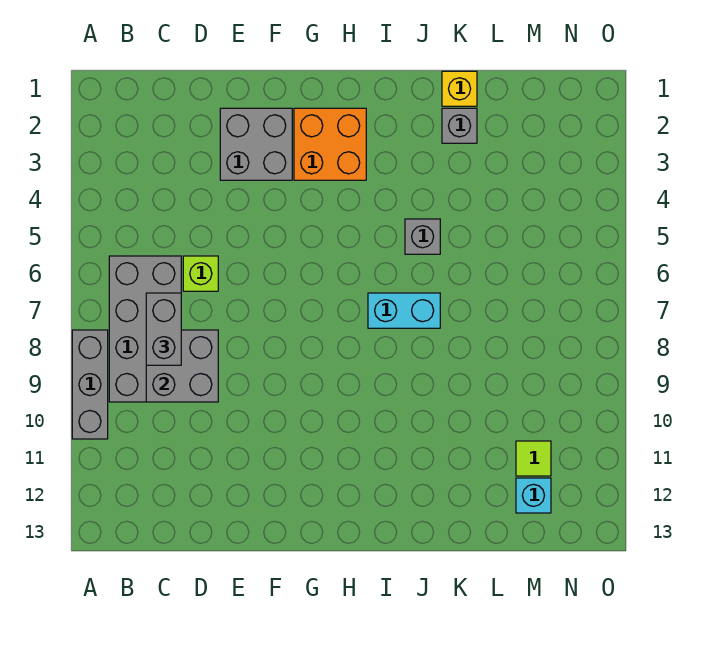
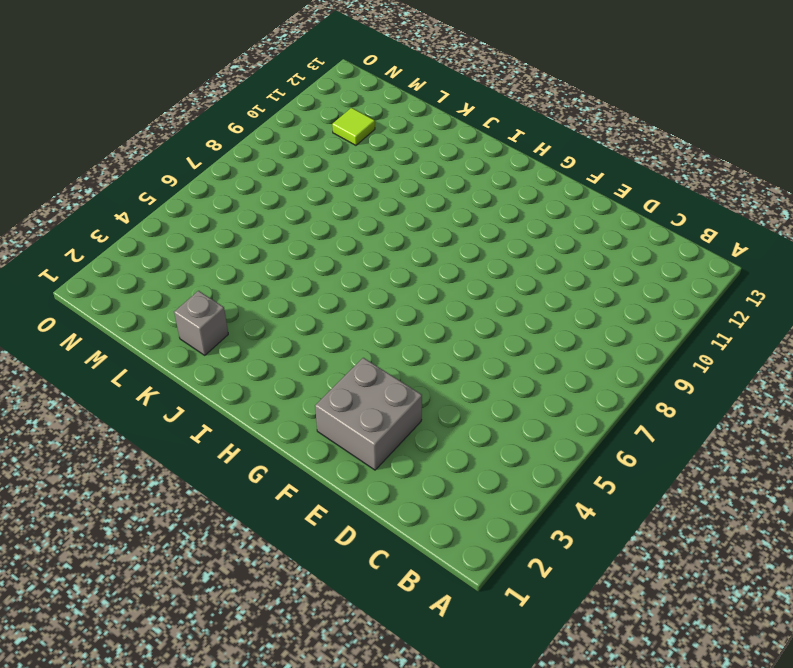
none -> grey 1x3 brick [72,330,108,439]
none -> grey 2x4 brick [109,256,181,402]
none -> lime 1x1 brick [183,256,218,291]

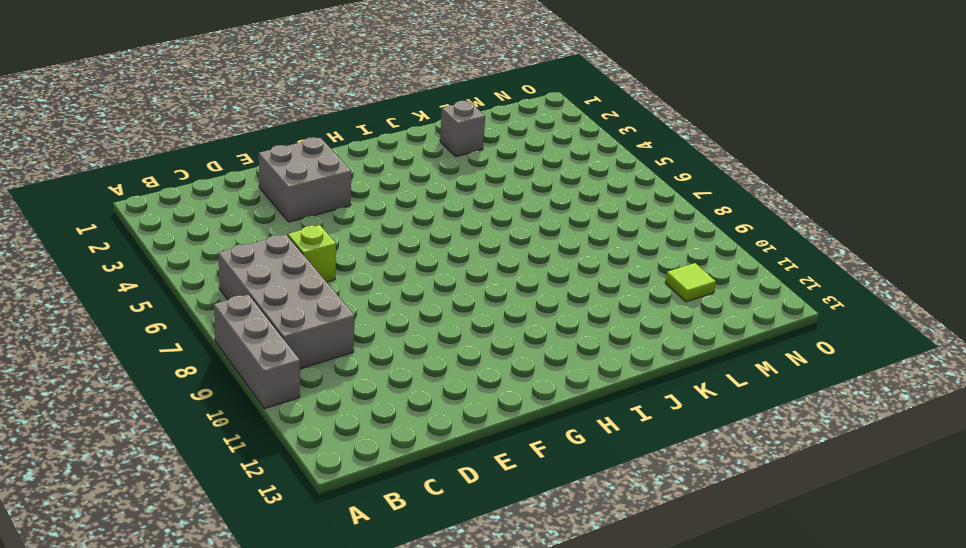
none -> orange 2x2 brick [294,108,366,180]
none -> cyan 1x2 brick [368,293,440,328]
none -> grey 1x1 brick [405,219,440,254]

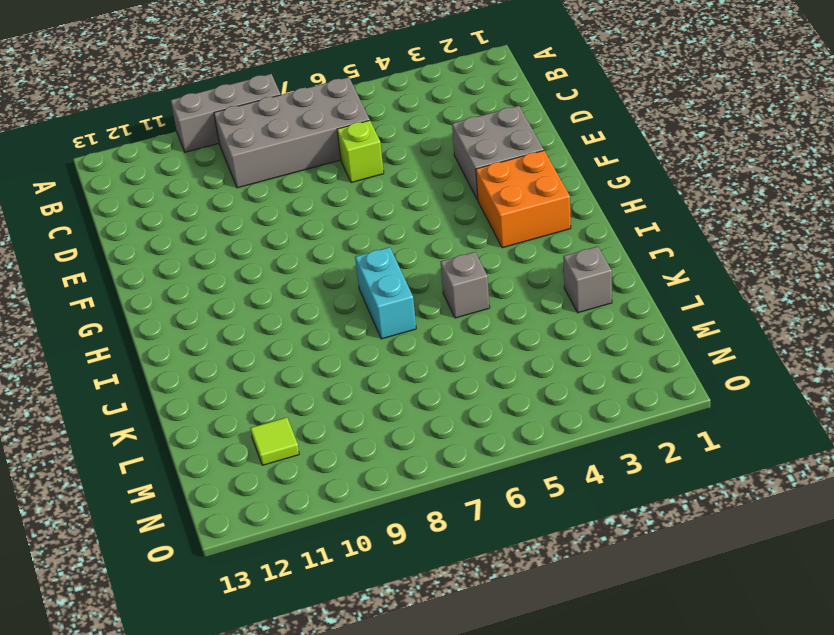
none -> yellow 1x1 brick [442,71,477,106]
none -> cyan 1x1 brick [516,478,551,513]
none -> grey 2x2 brick [146,330,218,402]

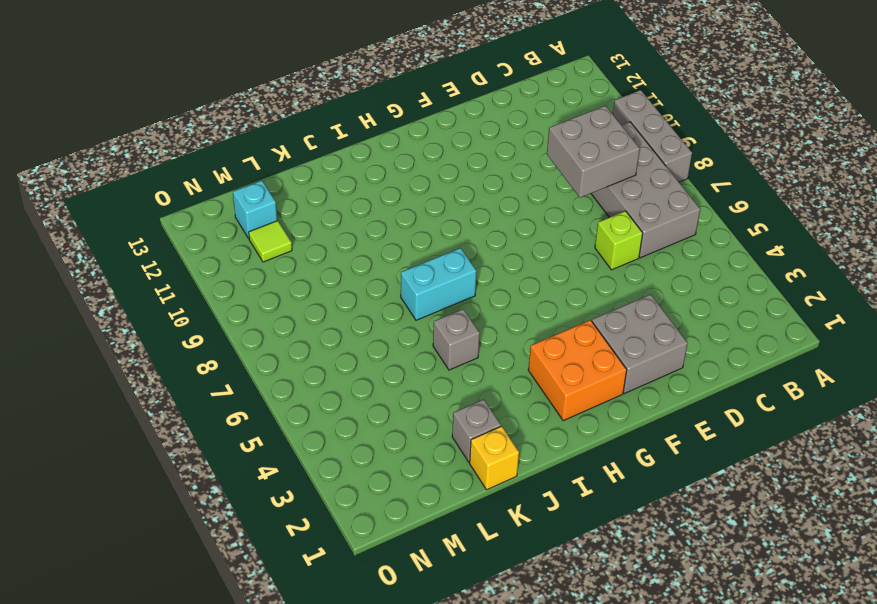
none -> grey 1x2 brick [146,293,181,365]

